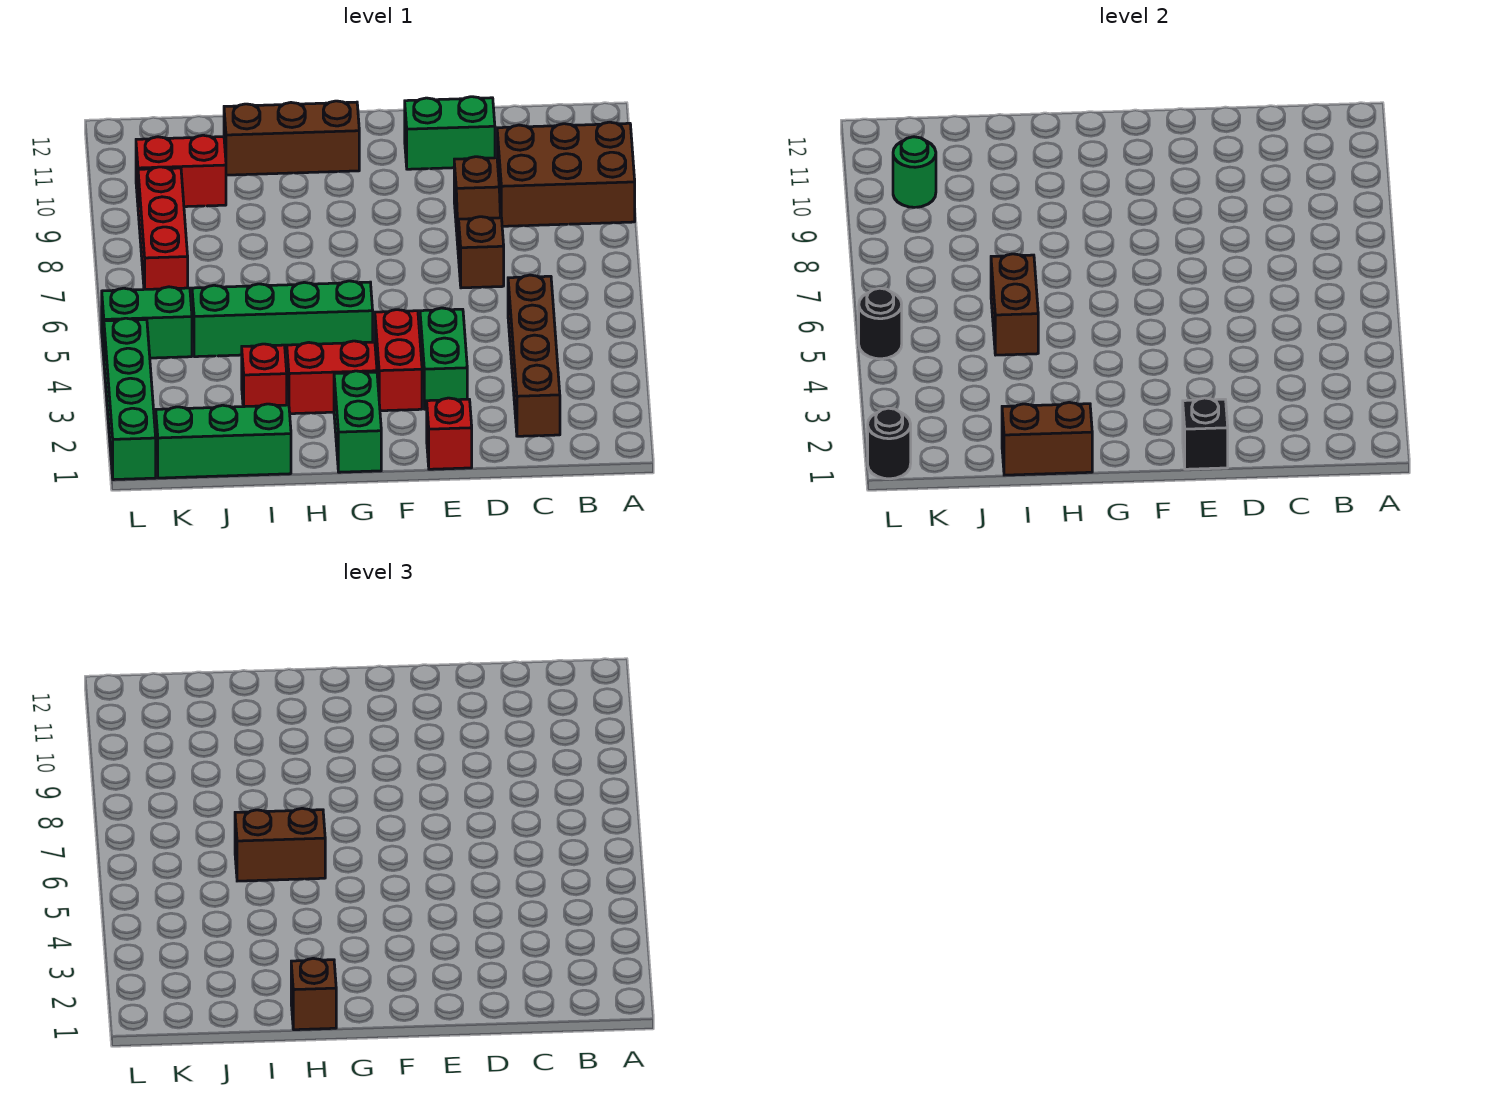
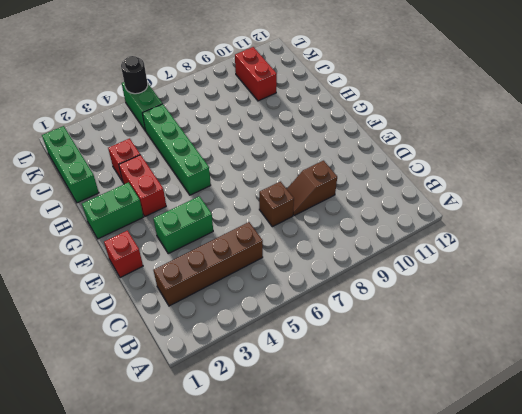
none -> brown 2x3 brick [497,122,635,226]
none -> green 1x2 brick [405,97,495,169]
none -> red 1x2 brick [375,310,422,411]

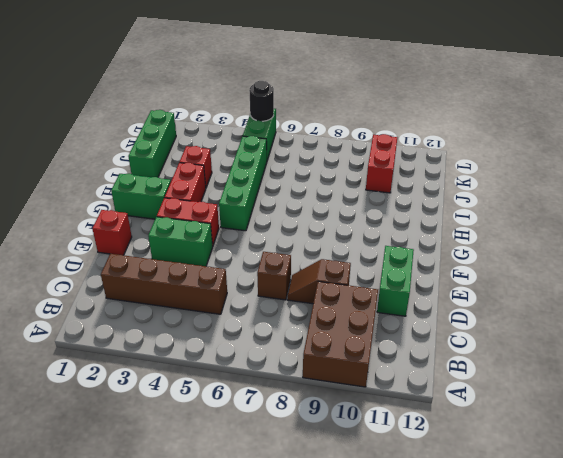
none -> brown 1x3 brick [224,101,359,175]
none -> red 1x3 brick [138,167,188,289]
none -> green 1x4 brick [104,318,156,480]

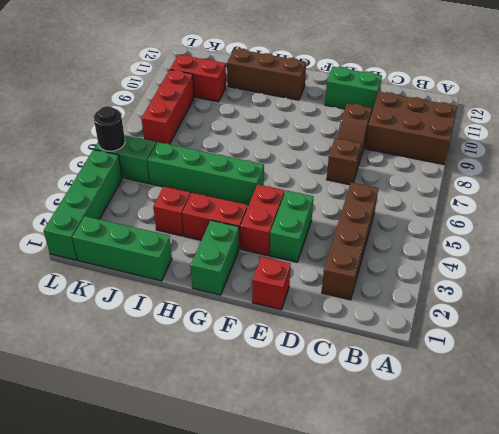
none -> black 1x1 brick [1183,398,1228,469]
none -> brown 1x2 brick [1002,402,1092,475]
none -> brown 1x2 brick [991,254,1038,355]

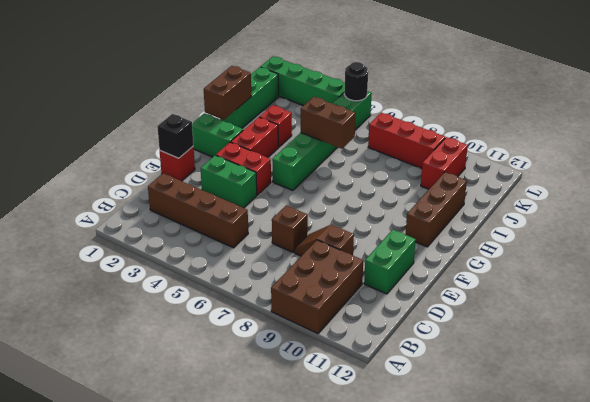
none -> green 1x1 round brick [893,137,936,207]
none -> black 1x1 round brick [868,408,911,479]
none -> brown 1x1 brick [291,958,336,1030]

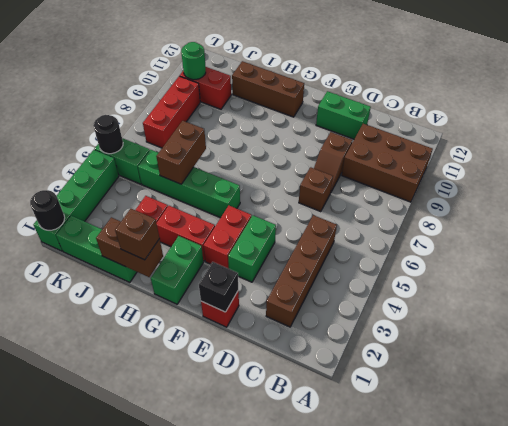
none -> brown 1x2 brick [235,808,325,881]

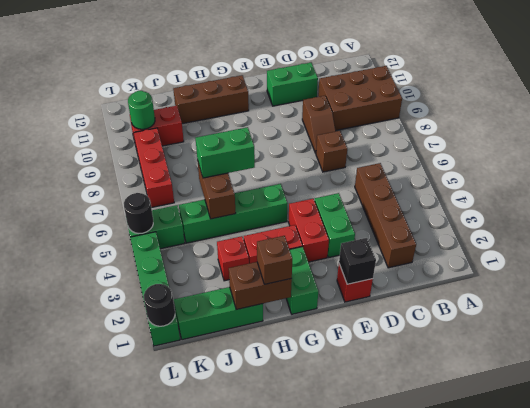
green 1x2 brick [196,127,255,178] -> brown 1x2 brick [235,808,325,881]

